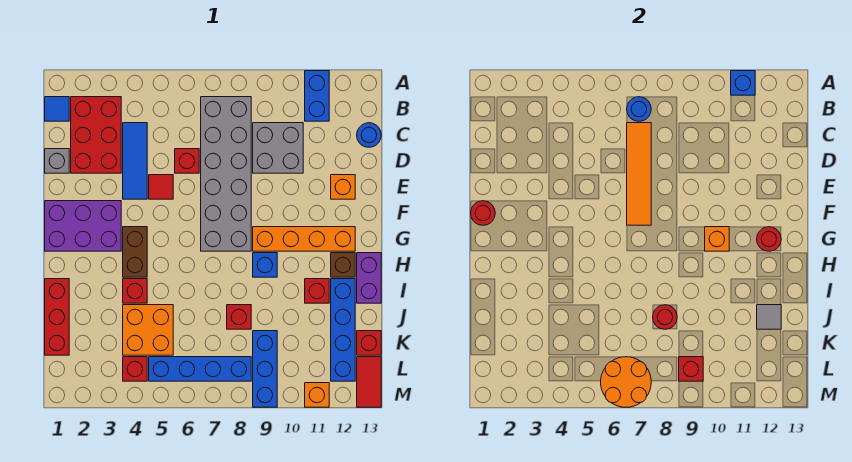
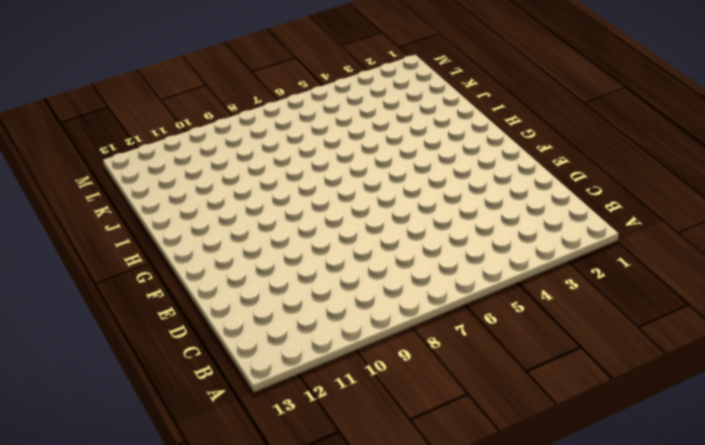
none -> blue 1x2 brick [305,71,329,121]
none -> blue 1x1 tile [45,97,69,121]
none -> red 2x3 brick [71,97,121,173]
none -> grey 2x6 brick [201,97,251,251]

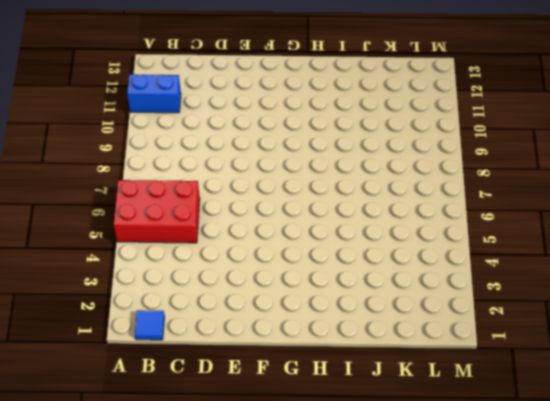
red 2x3 brick [114,180,200,243] -> red 2x3 brick moved to [71,97,121,173]
none -> grey 2x6 brick [201,97,251,251]
none -> blue 1x3 tile [123,123,147,199]
none -> grey 2x2 brick [253,123,303,173]
none -> blue 1x1 round brick [357,123,381,147]

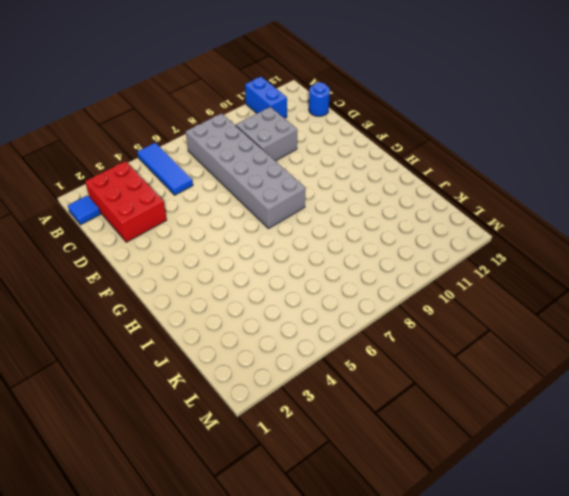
blue 1x3 tile [137,143,193,195] -> blue 1x3 tile moved to [123,123,147,199]
none -> grey 1x1 brick [45,149,69,173]
none -> red 1x1 brick [175,149,199,173]
none -> red 1x1 tile [149,175,173,199]
none -> orange 1x1 brick [331,175,355,199]

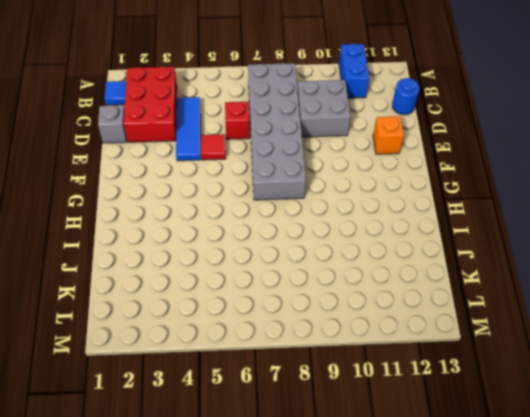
none -> purple 2x3 brick [45,201,121,251]
none -> brown 1x2 brick [123,227,147,277]
none -> orange 1x4 brick [253,227,355,251]
none -> blue 1x1 brick [253,253,277,277]

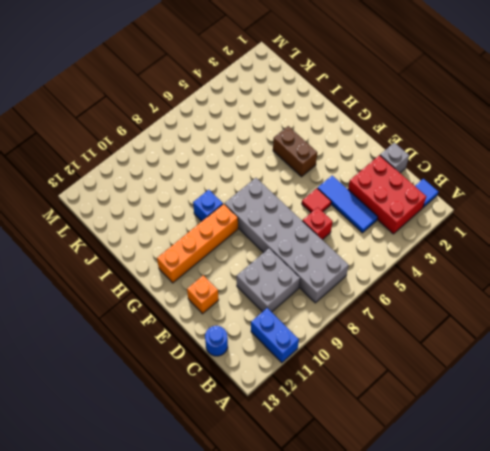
none -> purple 2x3 brick [45,201,121,251]
none -> brown 1x1 brick [331,253,355,277]
none -> purple 1x2 brick [357,253,381,303]
none -> red 1x3 brick [45,279,69,355]

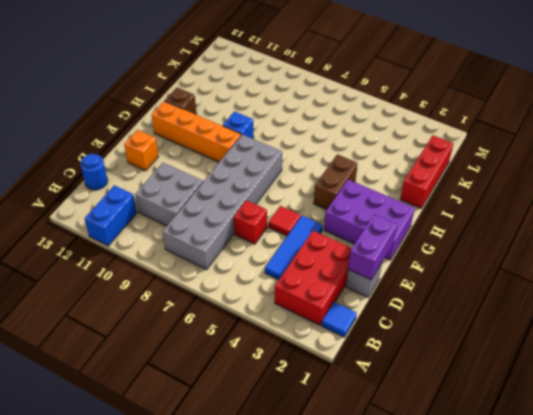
purple 1x2 brick [348,214,397,280] -> purple 1x2 brick moved to [357,253,381,303]
none -> red 1x1 brick [123,279,147,303]
none -> red 1x1 brick [305,279,329,303]
none -> blue 1x4 brick [331,279,355,381]
none -> orange 2x2 brick [123,305,173,355]

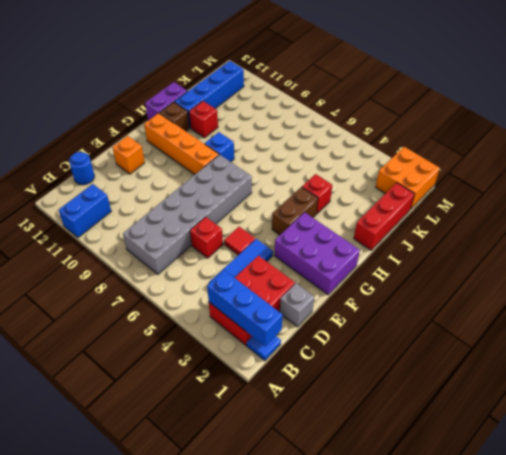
blue 1x3 brick [207,270,283,346] -> blue 1x3 brick turned to [253,331,277,407]
orange 2x2 brick [376,147,440,209] -> orange 2x2 brick moved to [123,305,173,355]
none -> grey 2x2 brick [253,123,303,173]
none -> red 1x1 brick [227,305,251,329]
none -> red 1x1 brick [357,331,381,355]
none -> red 1x1 brick [123,357,147,381]

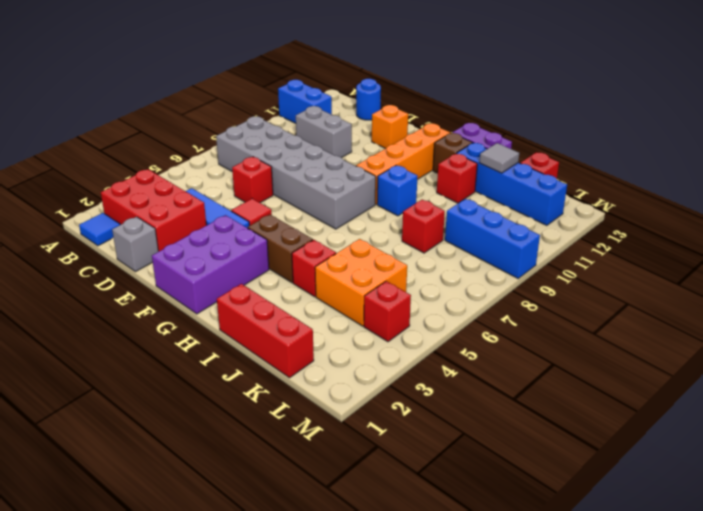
grey 1x2 brick [296,106,352,158] -> grey 2x2 brick [253,123,303,173]
none -> blue 1x4 brick [149,357,251,381]
none -> red 1x2 tile [357,357,381,407]
none -> orange 1x1 brick [305,383,329,407]
none -> blue 1x1 brick [731,71,755,95]

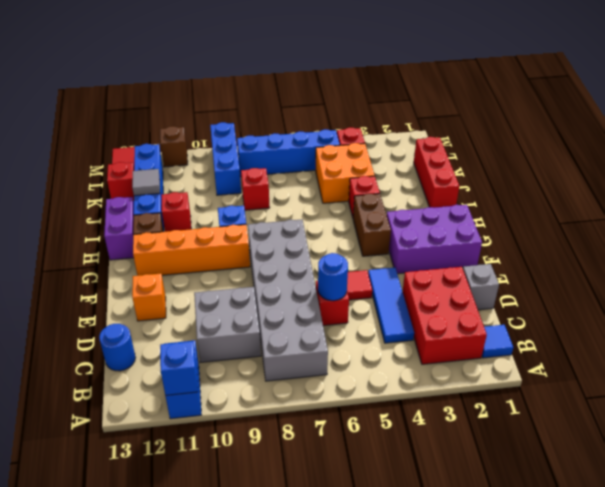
blue 1x1 round brick [318,253,348,301] -> blue 1x1 round brick moved to [627,97,651,121]
brown 1x1 brick [160,126,188,167] -> orange 1x1 brick [305,383,329,407]
none -> orange 1x4 tile [627,123,651,225]
none -> red 1x1 round brick [471,201,495,225]
none -> orange 1x1 brick [705,227,729,251]
none -> red 1x1 round brick [757,227,781,251]

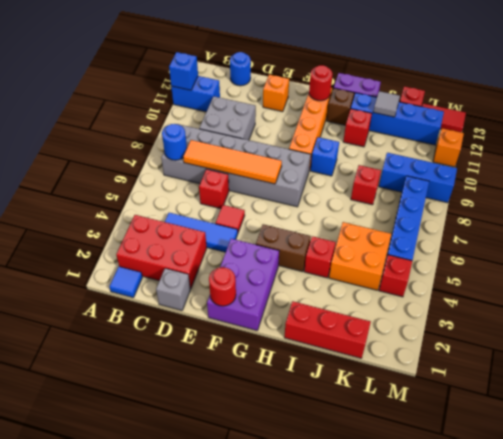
none -> orange 1x1 brick [705,227,729,251]
none -> red 1x1 round brick [653,305,677,329]
none -> orange 2x2 round brick [601,357,651,407]
none -> red 1x1 brick [679,357,703,381]

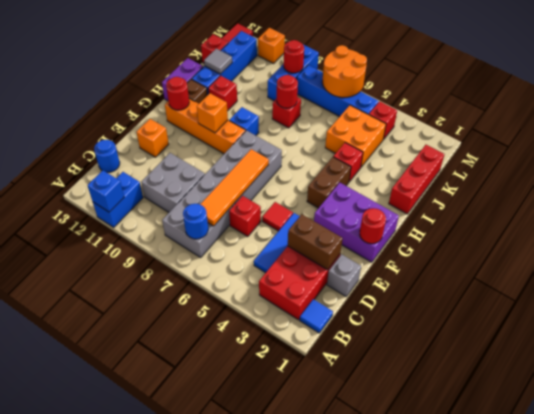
brown 1x2 brick [288,214,343,270] -> none
red 1x1 round brick [284,40,304,73] -> red 1x1 brick [679,357,703,381]

